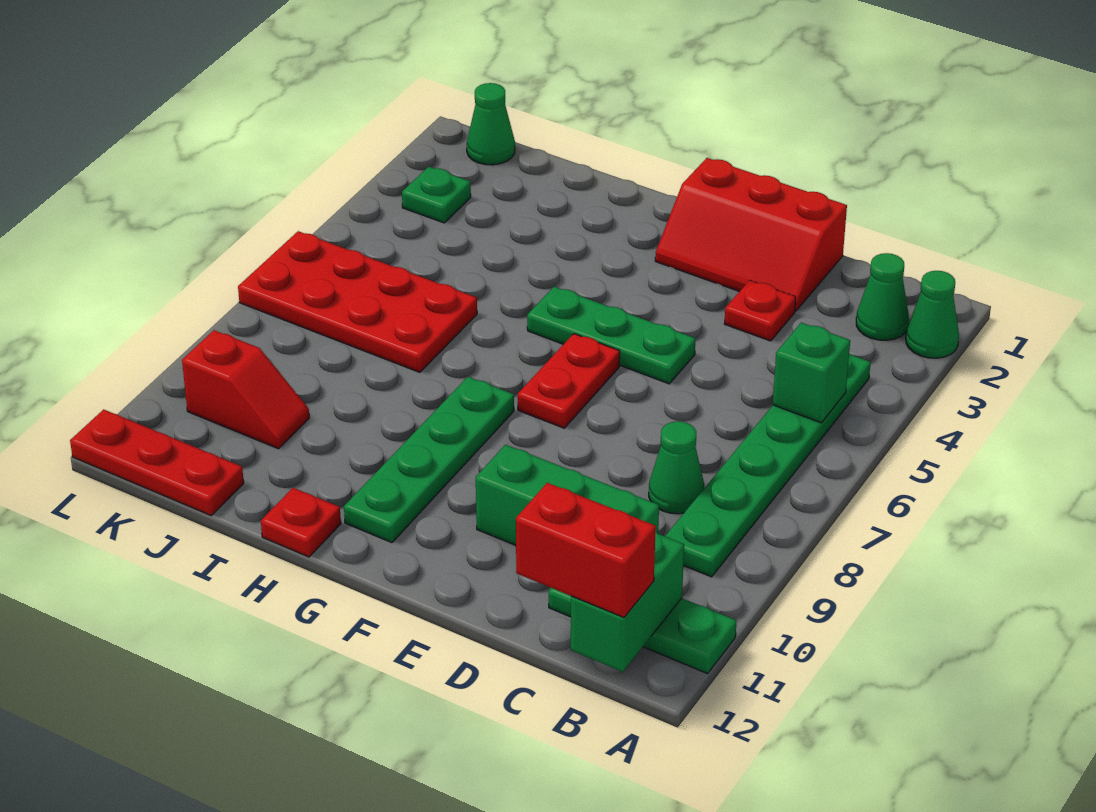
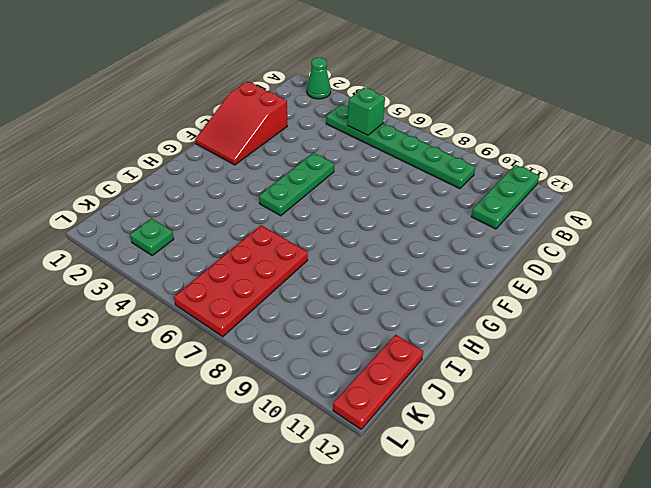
red 2x3 slope [195,82,287,165] -> red 2x3 slope turned to [655,158,847,311]
none -> green 1x1 cone [856,253,909,340]
none -> green 1x1 cone [649,421,704,514]
none -> green 1x3 brick [476,445,659,545]

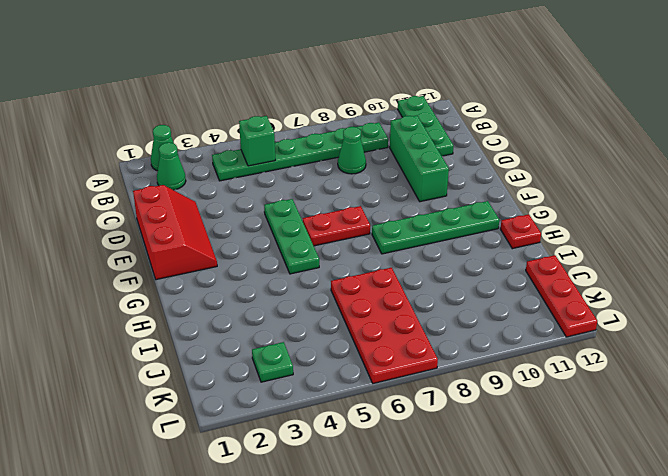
none -> red 1x1 plate [724,280,796,341]
none -> red 1x2 slope [182,330,309,449]
none -> green 1x1 cone [467,83,515,165]

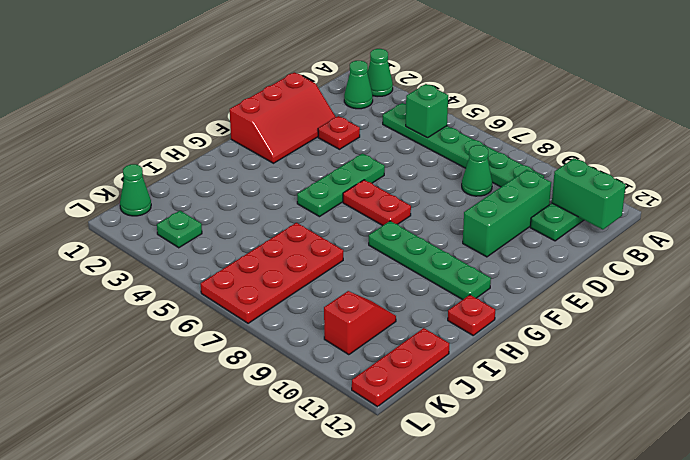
none -> red 1x2 brick [516,483,656,617]

